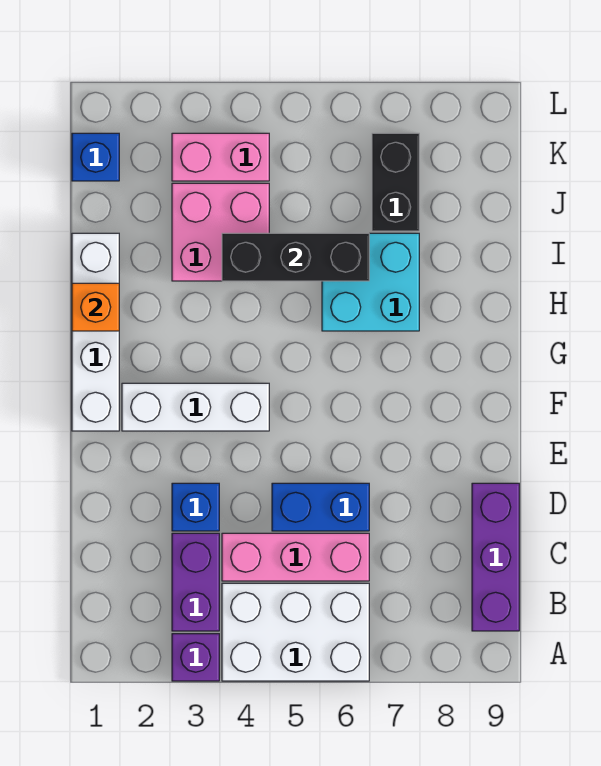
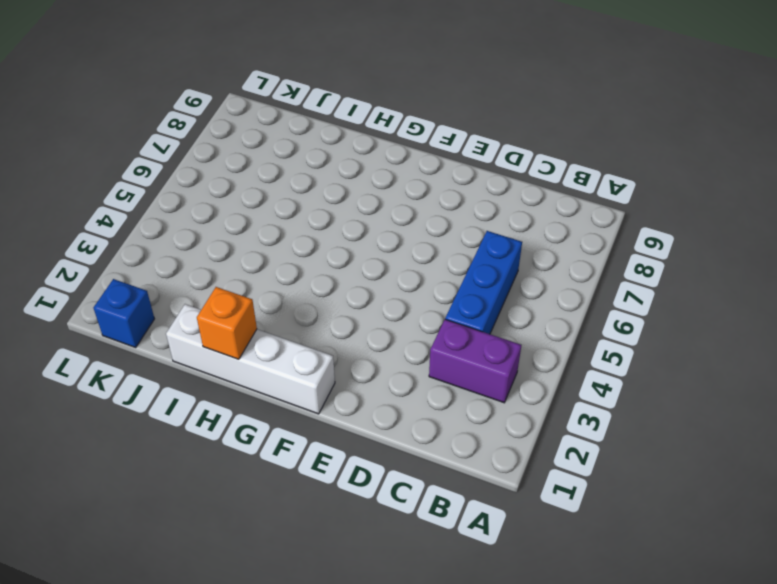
blue 1x3 brick [445,231,522,334] -> pink 1x3 brick [222,533,369,581]
none -> purple 1x1 brick [172,634,219,681]
none -> white 2x3 brick [222,583,369,681]
none -> purple 1x3 brick [472,483,519,631]

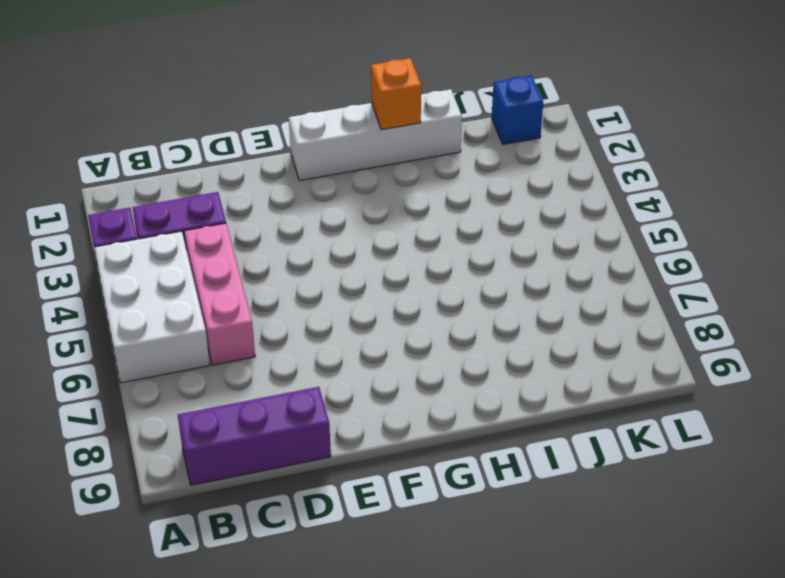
none -> blue 1x1 brick [172,483,219,531]
none -> blue 1x2 brick [272,483,369,531]
none -> white 1x3 brick [122,383,269,431]

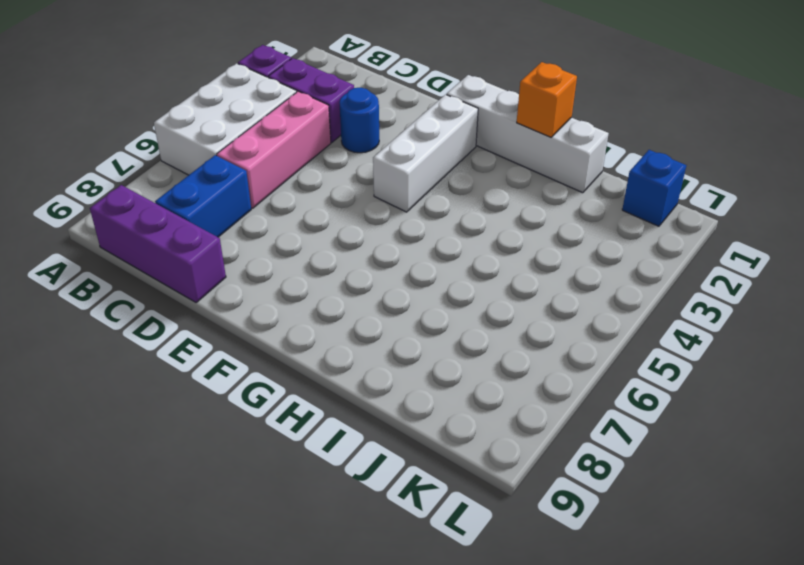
blue 1x2 brick [155,155,251,237] -> blue 1x2 brick moved to [272,483,369,531]
blue 1x1 round brick [339,88,379,153] -> blue 1x1 brick [172,483,219,531]
none -> cyan 2x2 brick [322,233,419,331]
none -> pink 2x2 brick [172,183,269,281]
none -> black 1x2 brick [372,133,419,231]

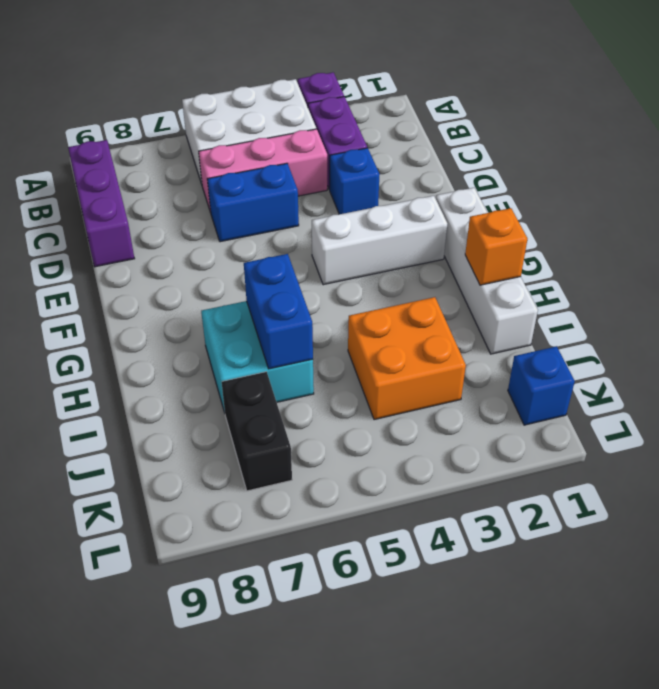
blue 1x2 brick [244,254,313,369] -> black 1x3 brick [222,233,369,281]
orange 2x2 brick [348,297,466,420] -> pink 2x2 brick [172,183,269,281]
none -> pink 1x2 brick [172,133,269,181]

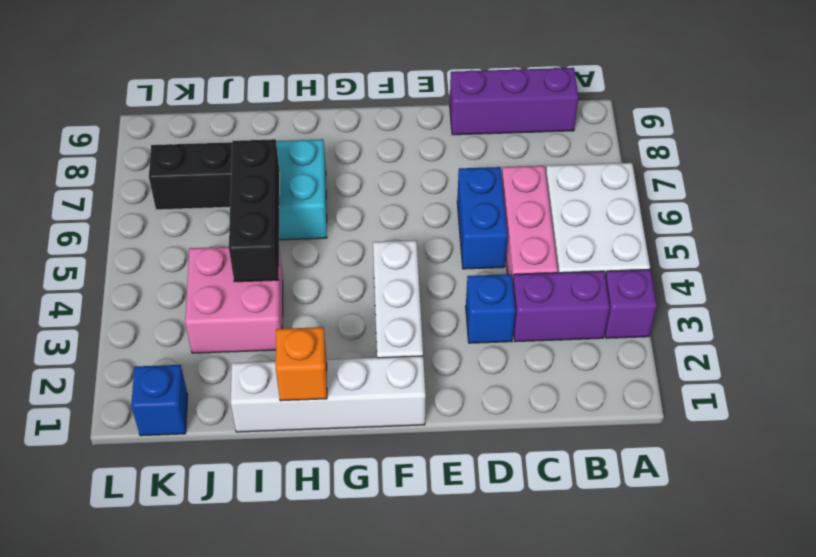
none -> pink 1x2 brick [172,133,269,181]

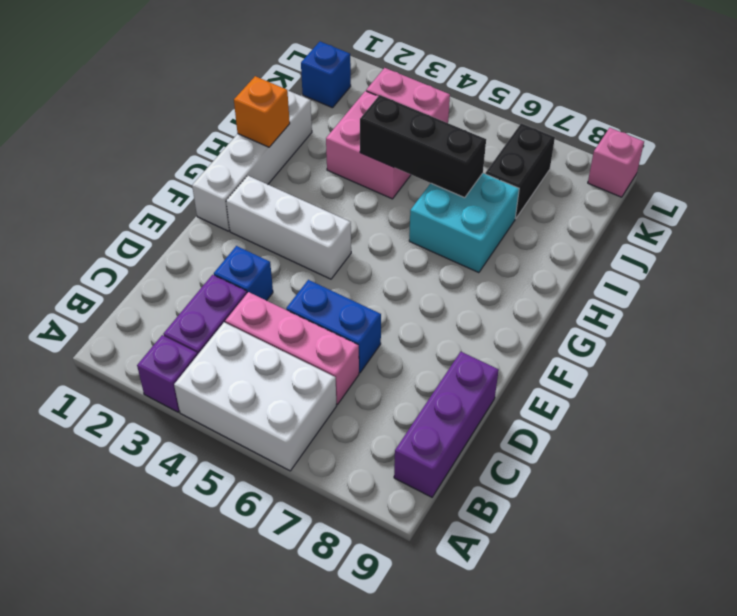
pink 1x1 brick [588,128,644,197] -> none

